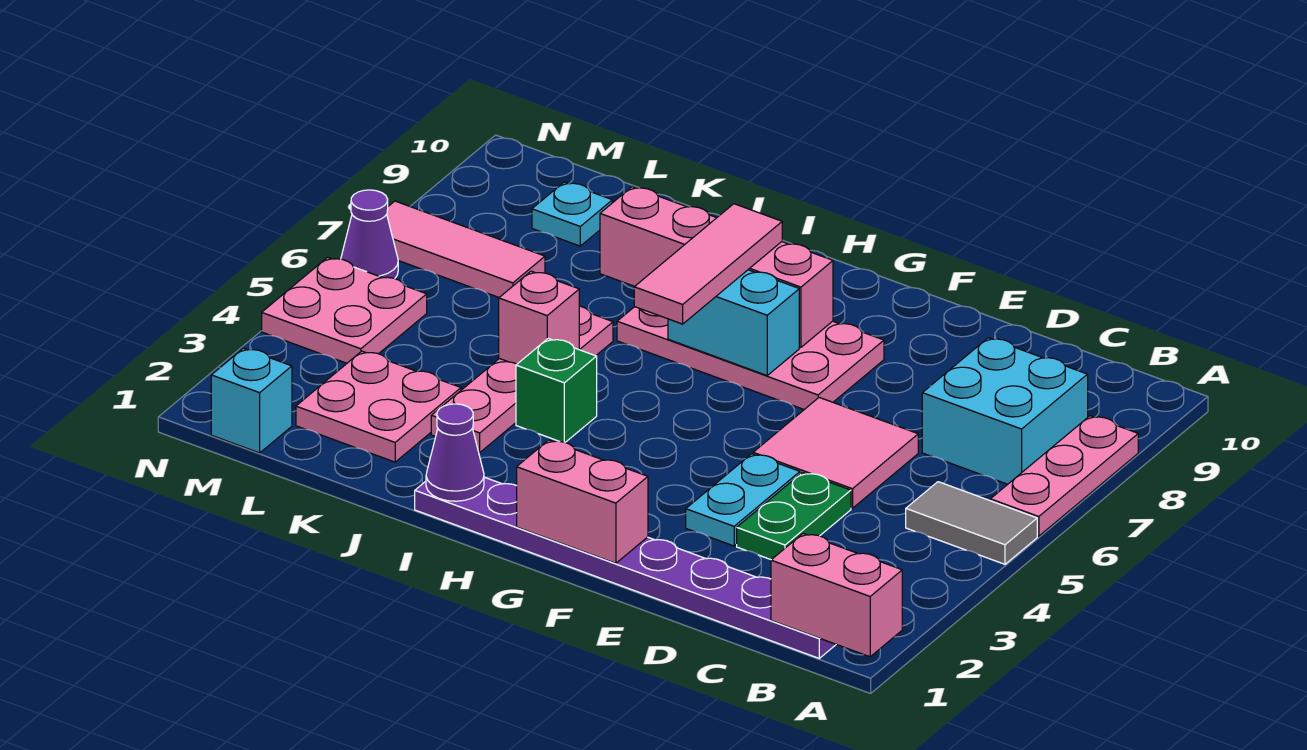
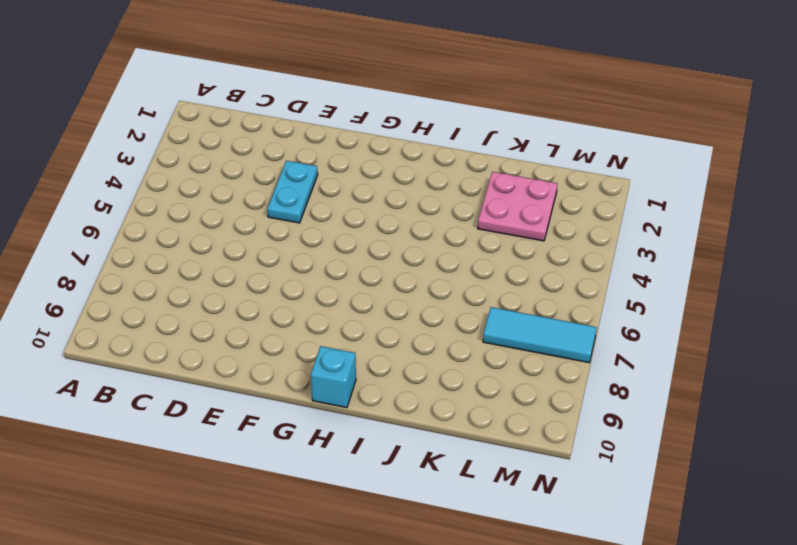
cyan 1x1 brick [311,346,356,408] -> cyan 1x1 brick moved to [211,348,292,453]
cyan 1x3 tile [483,307,597,363] -> pink 1x3 tile [387,201,545,297]
none -> grey 1x2 tile [906,482,1037,564]
none -> pink 1x3 plate [990,416,1138,536]
none -> purple 1x8 plate [415,477,836,658]

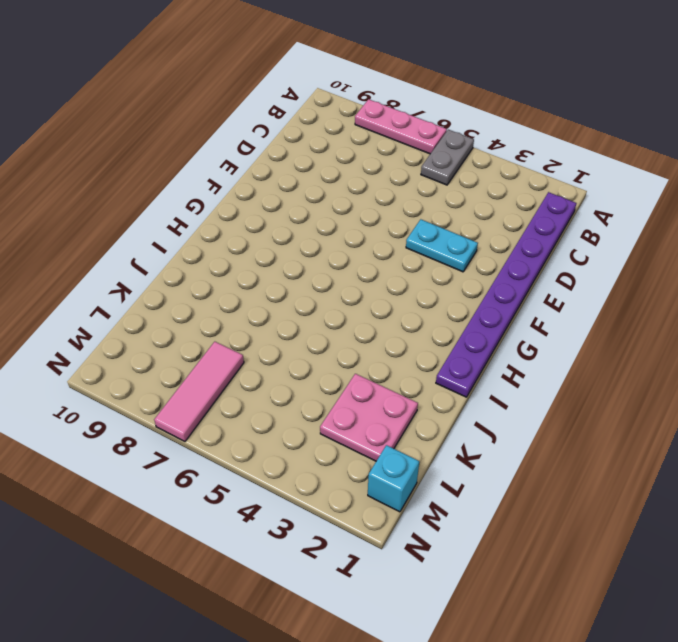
grey 1x2 plate [421,130,474,185] -> grey 1x2 tile [906,482,1037,564]
none -> cyan 2x2 brick [922,338,1088,484]
none -> green 1x2 plate [737,473,851,560]
none -> pink 2x2 tile [753,397,918,508]

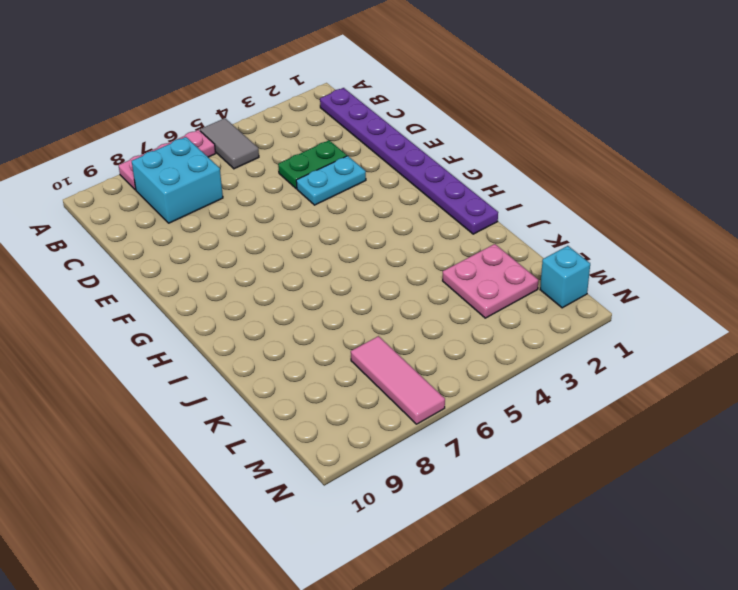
none -> pink 2x2 tile [753,397,918,508]
none -> pink 2x4 plate [617,307,884,409]
none -> green 1x1 brick [516,338,597,442]

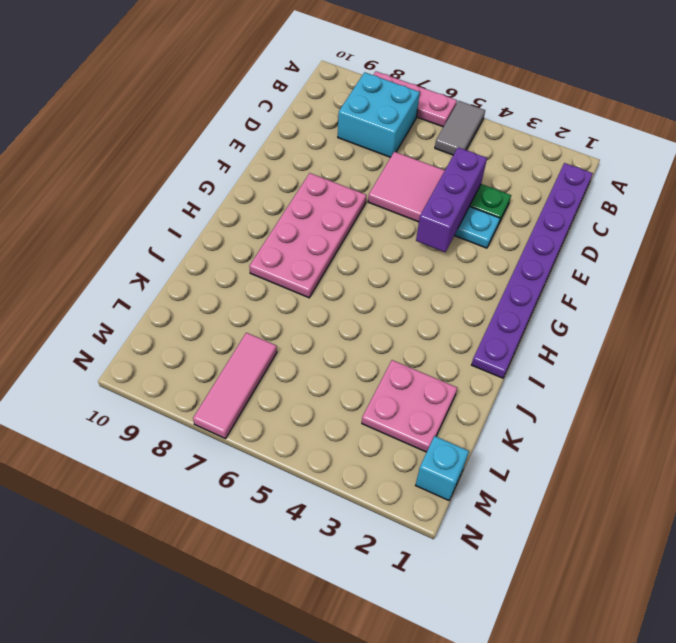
purple 1x3 brick [416,147,487,252] -> none
none -> green 1x1 brick [516,338,597,442]
none -> pink 1x4 plate [431,306,613,453]
none -> cyan 1x1 plate [532,182,612,246]

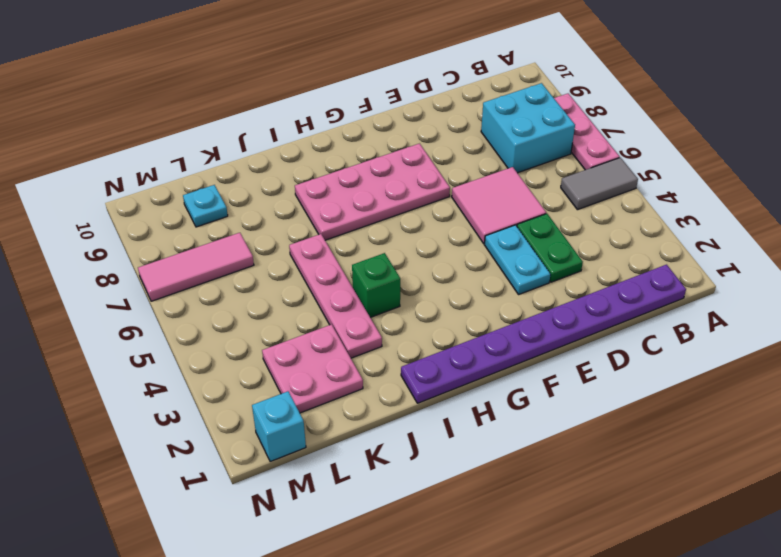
none -> pink 2x2 plate [262,258,427,363]
none -> purple 1x1 cone [341,190,398,279]
none -> pink 1x2 brick [771,533,902,657]

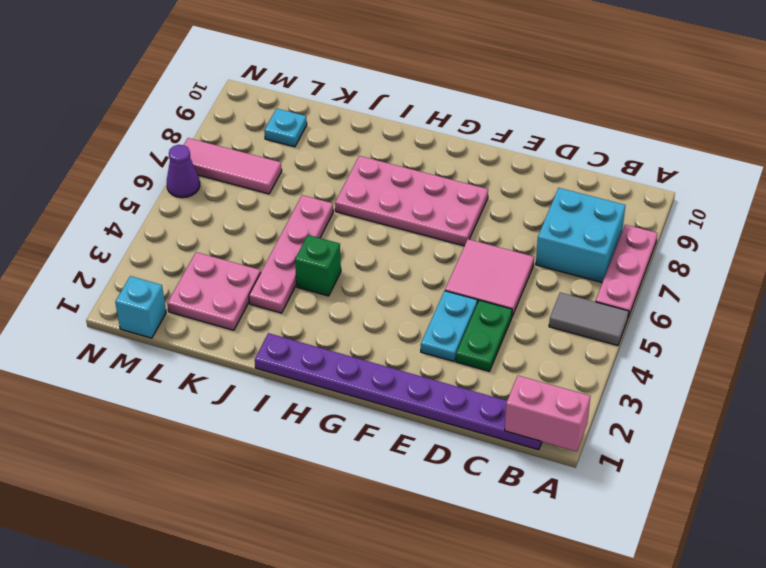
none -> pink 2x2 plate [262,258,427,363]
none -> pink 1x2 brick [517,440,648,563]
none -> cyan 1x2 brick [668,270,799,375]

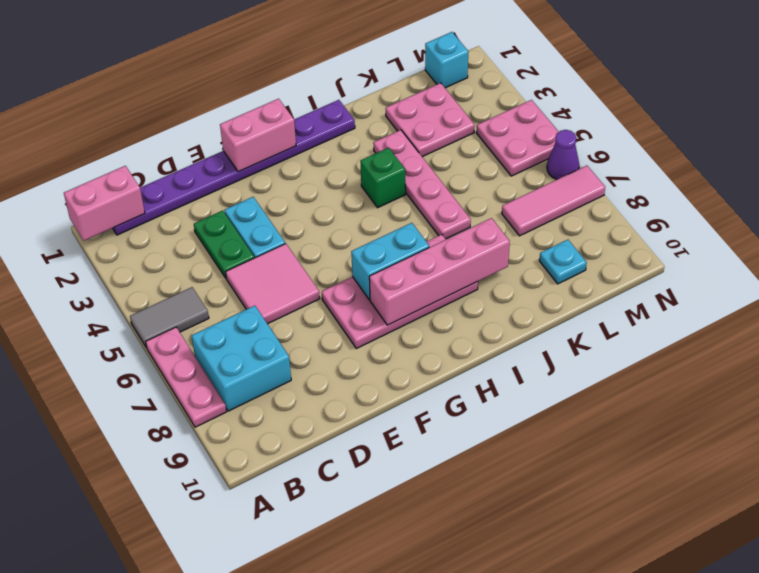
none -> purple 1x1 cone [426,404,484,501]
none -> pink 1x1 brick [499,271,579,364]
none -> pink 1x3 tile [634,204,782,324]

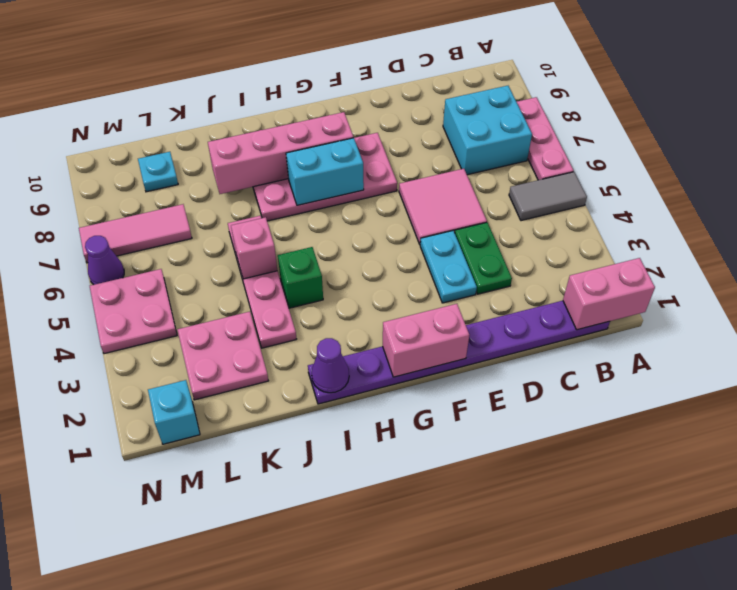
none -> pink 1x3 tile [634,204,782,324]

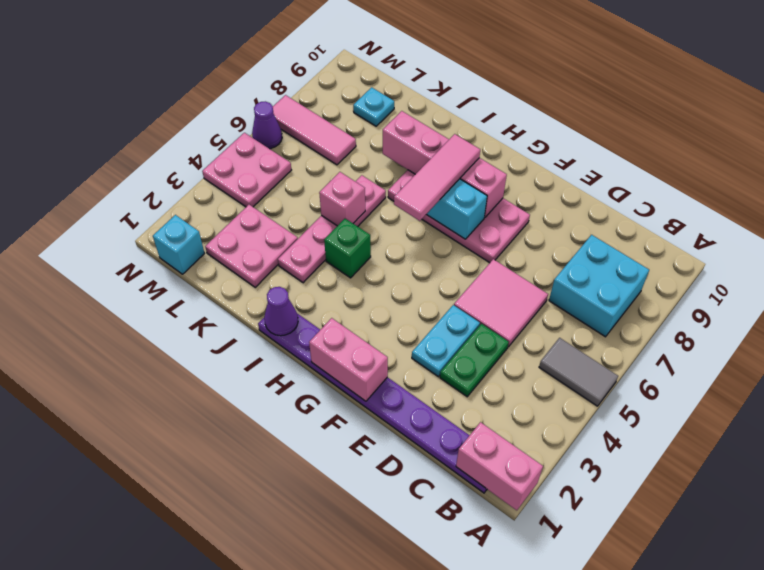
none -> pink 1x3 plate [990,416,1138,536]

